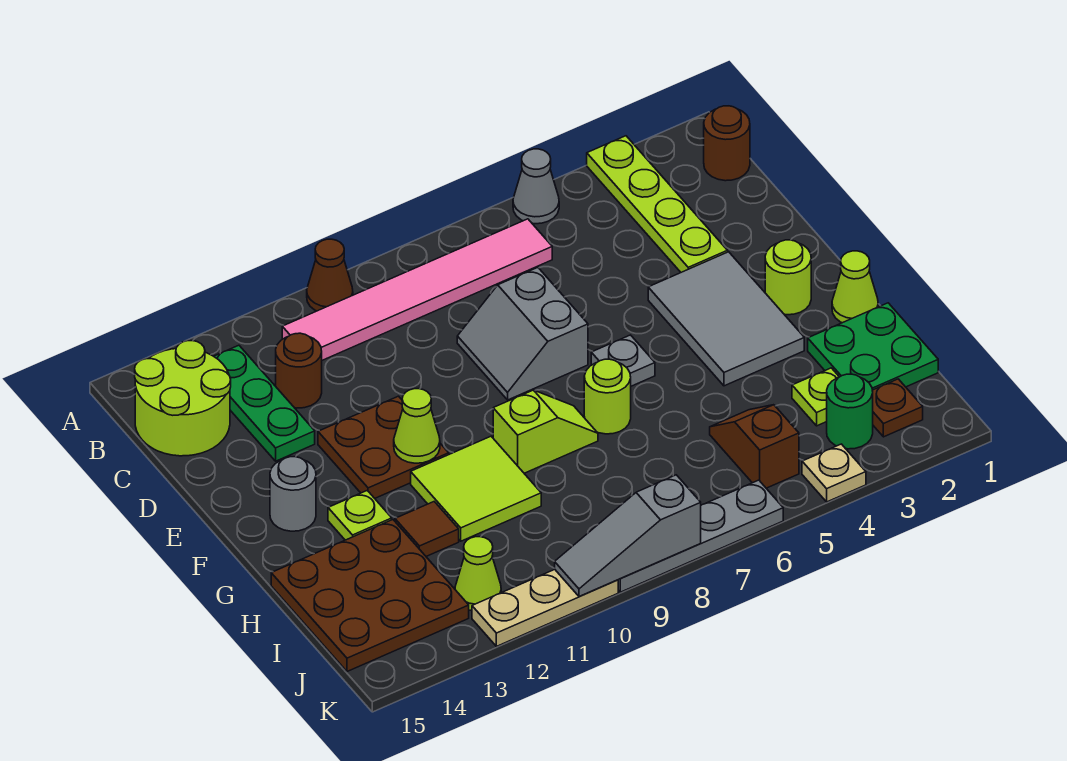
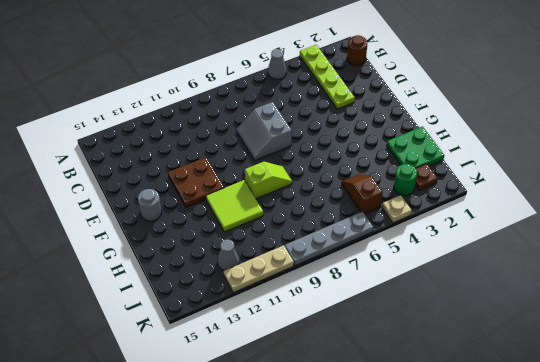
grey 1x1 cone [218,239,239,271] -> lime 1x1 cone [455,537,501,611]
none -> brown 1x1 cone [307,239,353,311]
none -> pink 1x6 tile [282,219,552,360]
none -> green 1x3 plate [214,345,315,461]
none -> lime 2x2 round brick [135,341,231,456]

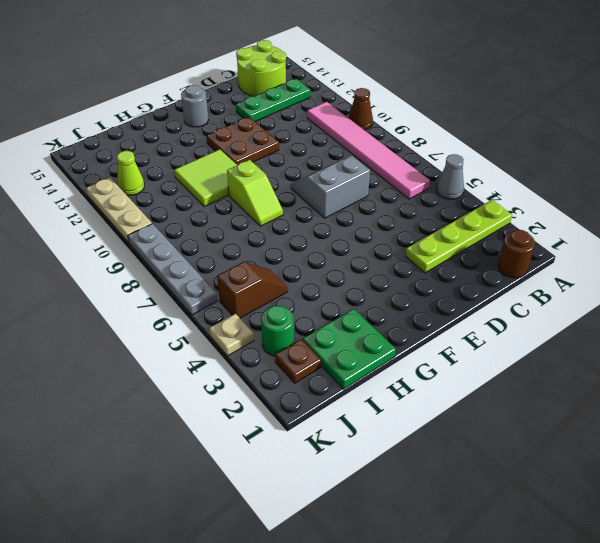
none -> brown 1x1 round brick [276,333,322,408]
none -> grey 2x3 tile [648,252,804,386]
none -> lime 1x1 round brick [765,240,811,315]
none -> grey 1x1 plate [591,335,655,386]

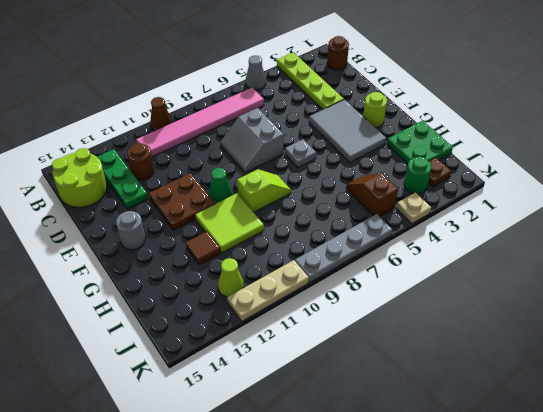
green 1x1 cone [209,168,232,204] -> none
none -> lime 1x1 cone [832,251,878,323]
none -> lime 1x1 round brick [584,359,631,434]
none -> lime 1x1 plate [328,490,392,540]
none -> brown 3x3 plate [271,520,469,672]

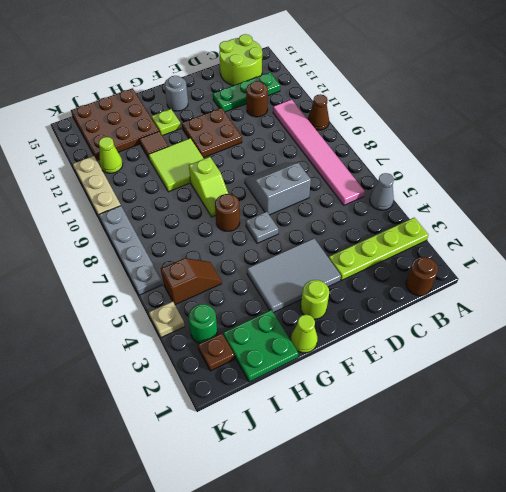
brown 1x1 round brick [215,194,240,231] -> lime 1x1 round brick [584,359,631,434]
none -> lime 1x1 plate [792,368,839,426]
none -> lime 1x1 cone [394,389,440,463]
none -> grey 1x3 slope [555,475,701,596]

